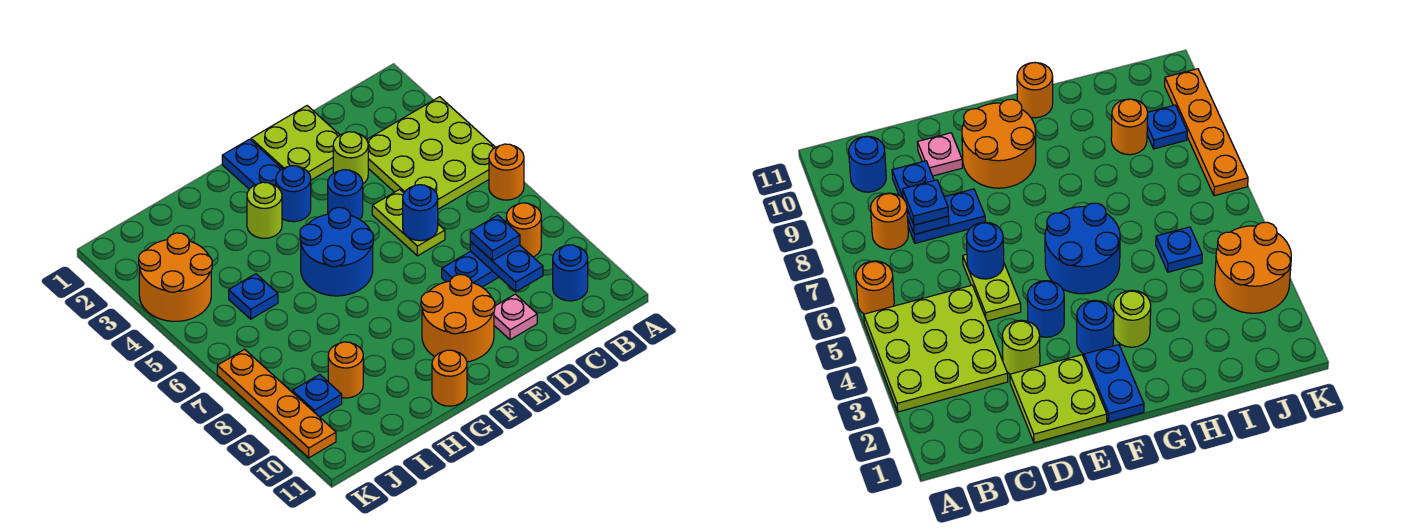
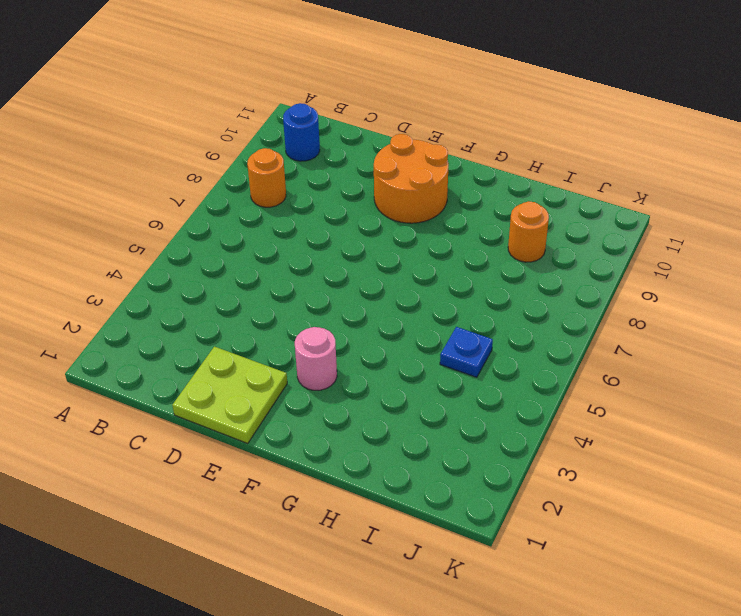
pink 1x1 round brick [295,327,337,390] -> blue 1x1 round brick [276,166,311,222]
none -> lime 3x3 plate [367,97,495,209]
none -> orange 1x1 round brick [489,144,524,200]
none -> blue 1x2 plate [442,251,499,287]

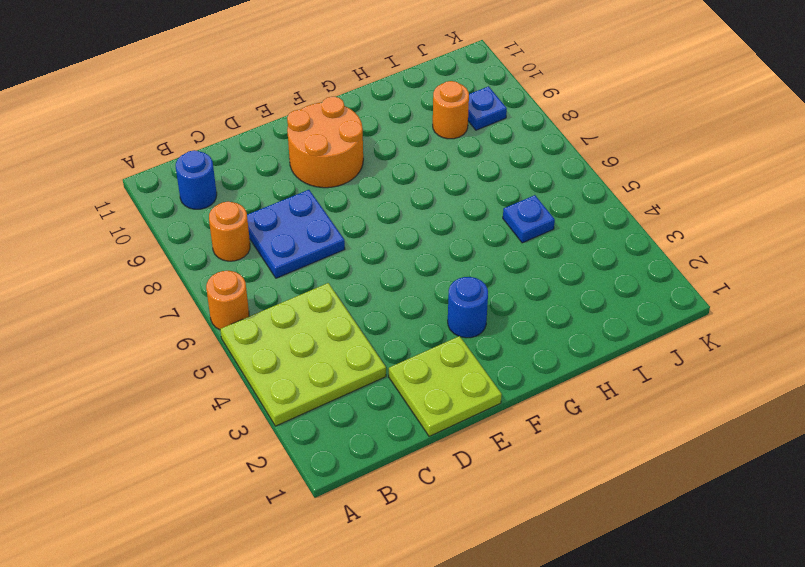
blue 2x2 plate [247,190,345,278] -> blue 1x2 plate [442,251,499,287]
none -> lime 1x1 round brick [333,132,368,184]
none -> lime 1x2 plate [372,189,445,256]
none -> pink 1x1 plate [494,294,537,340]

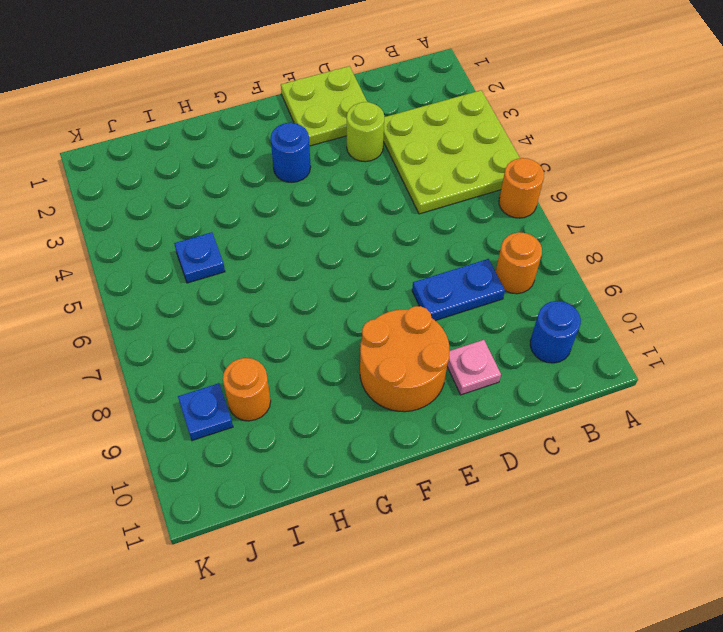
none -> lime 1x2 plate [372,189,445,256]
none -> blue 1x1 round brick [328,170,363,219]
none -> blue 1x2 plate [222,139,282,189]

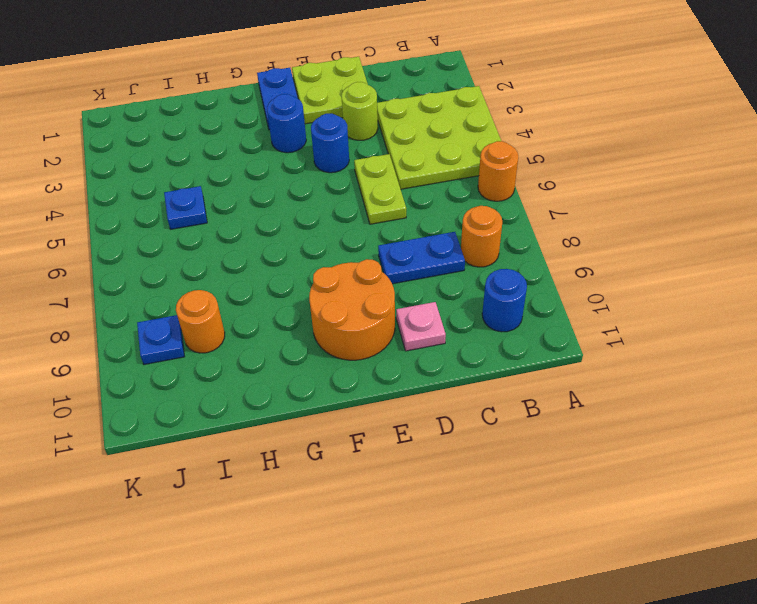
none -> blue 2x2 round brick [300,207,374,296]
none -> lime 1x1 round brick [247,182,282,238]
none -> orange 1x1 round brick [432,350,467,406]

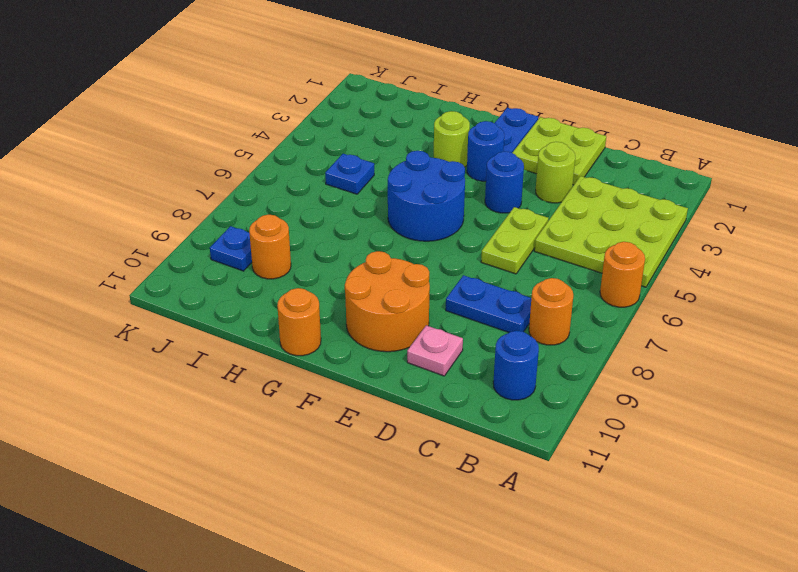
none -> orange 2x2 round brick [139,233,212,321]
none -> orange 1x4 plate [217,349,336,458]
none -> blue 1x2 plate [470,242,543,292]

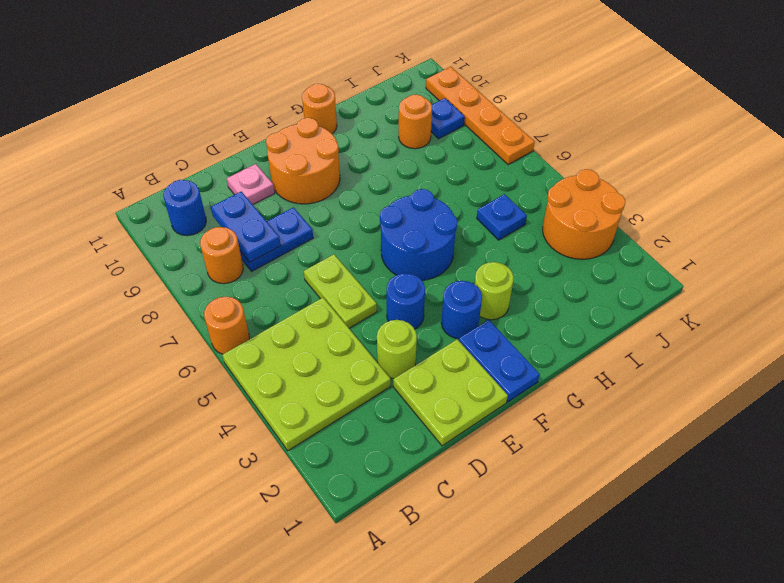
none -> blue 1x1 round brick [403,185,438,241]
none -> blue 1x1 plate [470,215,520,261]

